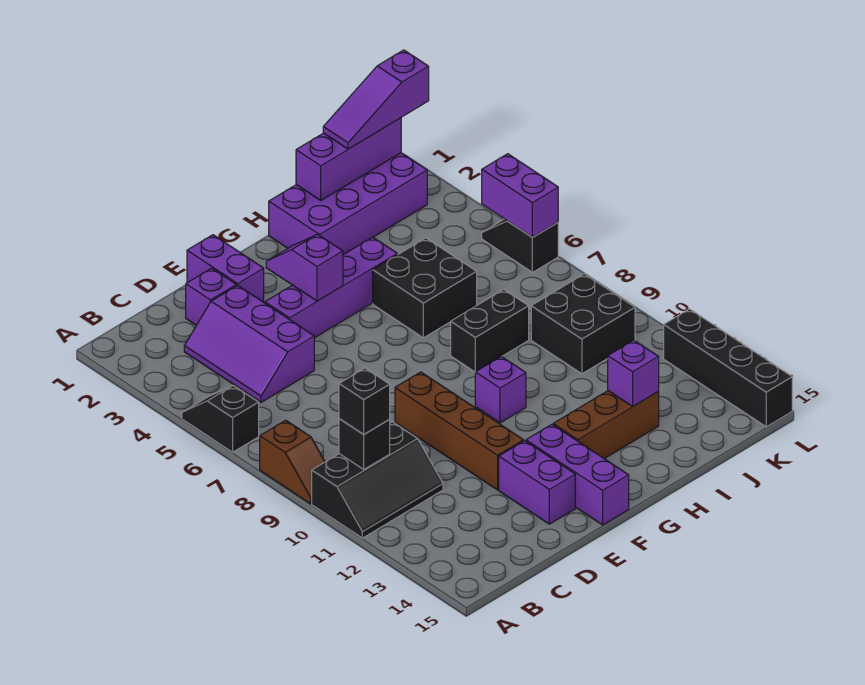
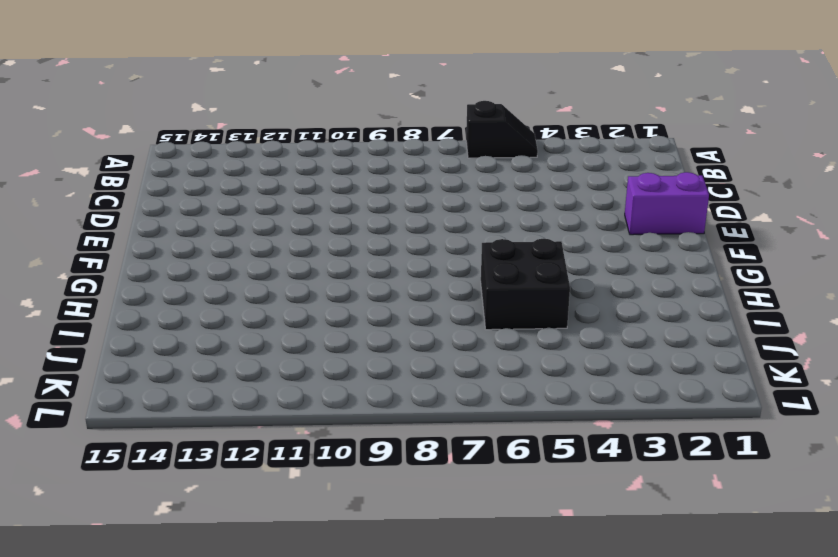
none -> brown 1x2 slope [260,420,325,504]
none -> black 2x3 slope [312,422,443,538]
none -> purple 2x3 slope [184,285,314,402]

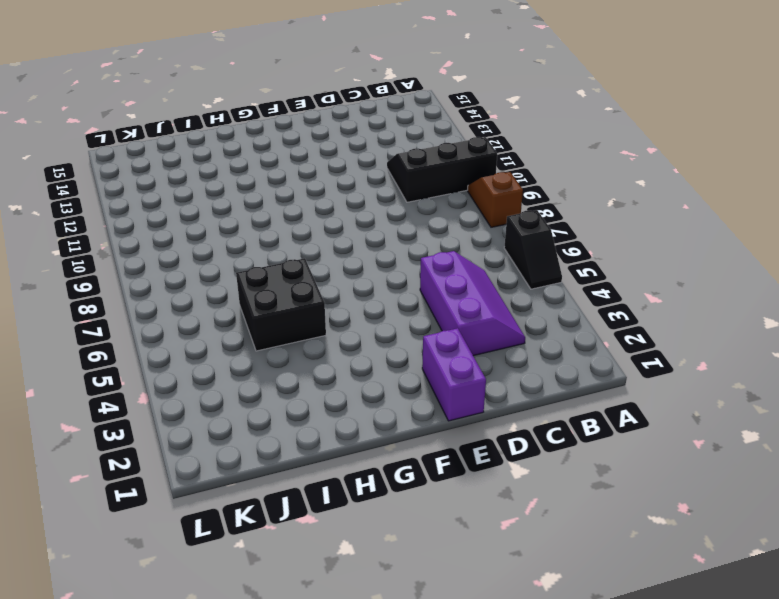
none -> purple 1x1 brick [186,268,236,325]
none -> purple 1x4 brick [265,237,397,338]
none -> brown 1x4 brick [395,372,523,490]

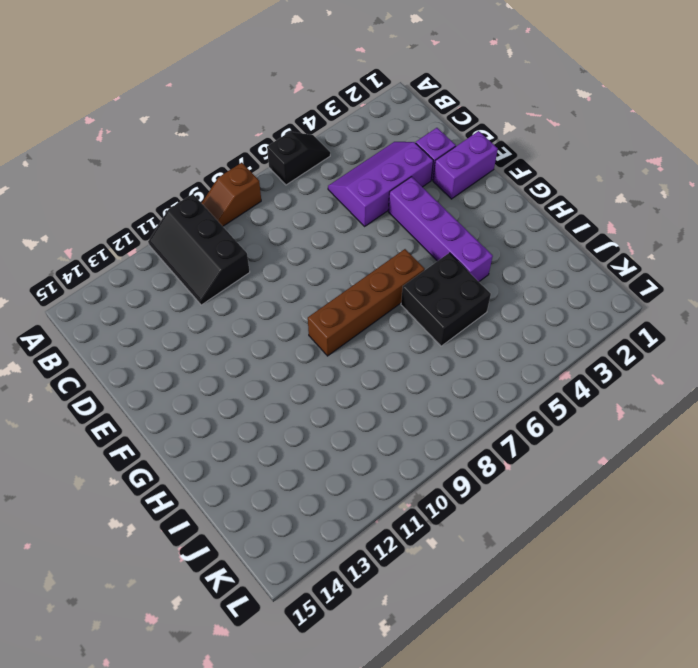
brown 1x4 brick [308,249,425,356] -> brown 1x4 brick moved to [395,372,523,490]
none -> purple 1x2 brick [499,441,575,524]
none -> purple 1x3 brick [526,424,629,525]
none -> purple 1x1 brick [475,356,526,423]

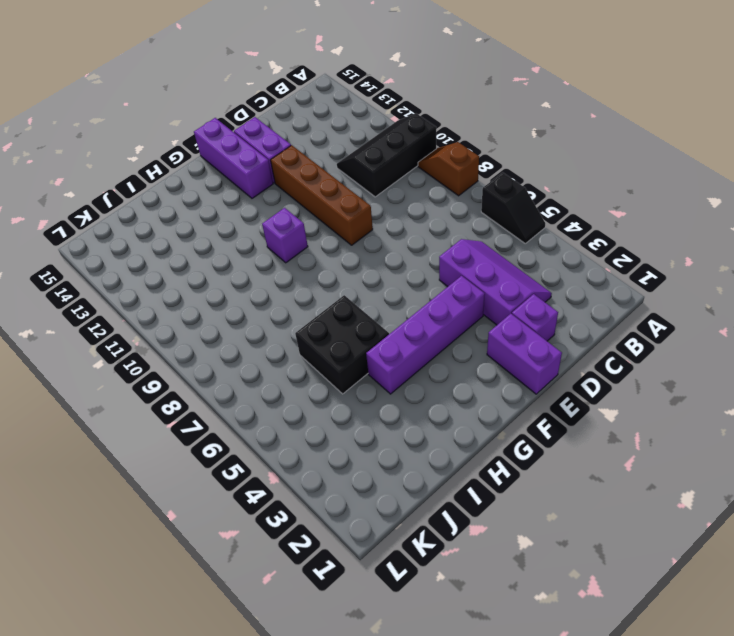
none -> brown 1x3 brick [553,391,659,459]
none -> purple 2x4 brick [269,153,427,255]
none -> black 1x2 brick [451,290,529,372]

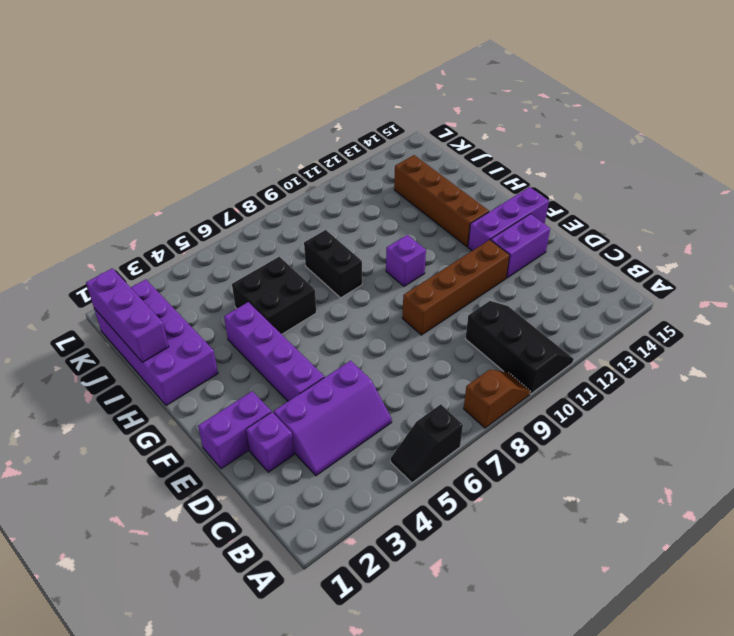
brown 1x4 brick [394,155,489,247] -> brown 1x3 brick [553,391,659,459]
none -> black 2x2 brick [531,274,635,374]
none -> black 1x2 slope [482,219,558,272]
none -> black 1x4 brick [664,309,792,427]

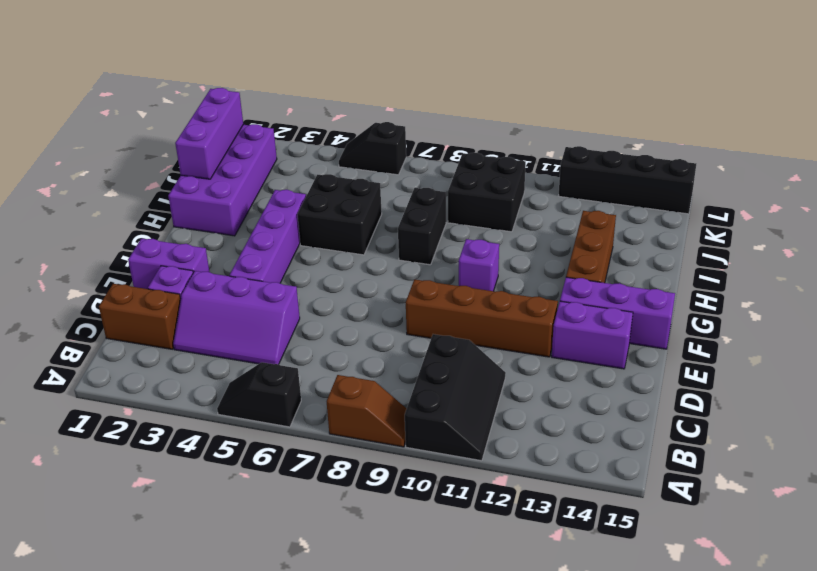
brown 1x2 brick [99,284,181,349] -> none
none -> black 1x1 brick [339,419,390,469]
none -> purple 1x2 slope [266,234,343,301]
none -> purple 1x1 brick [608,340,659,406]

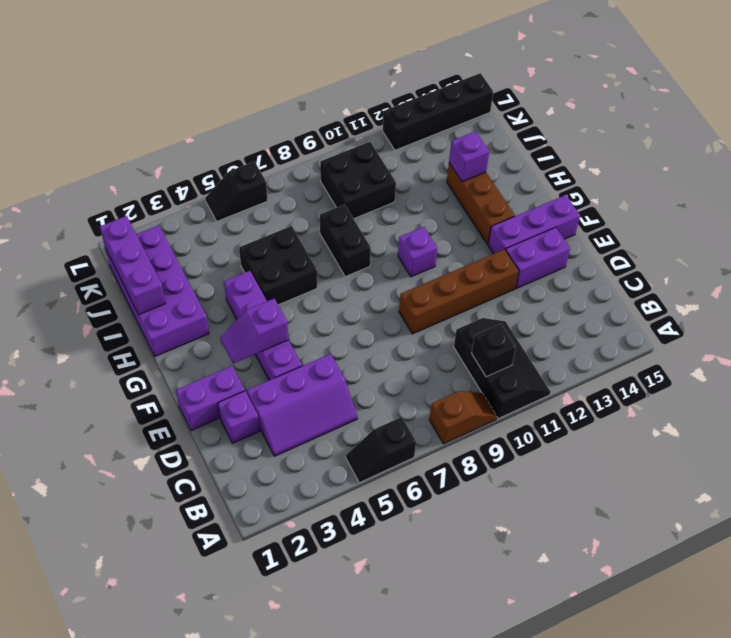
none -> purple 1x2 brick [482,154,558,237]
none -> black 1x1 brick [339,368,390,434]
none -> purple 1x3 slope [323,50,429,149]

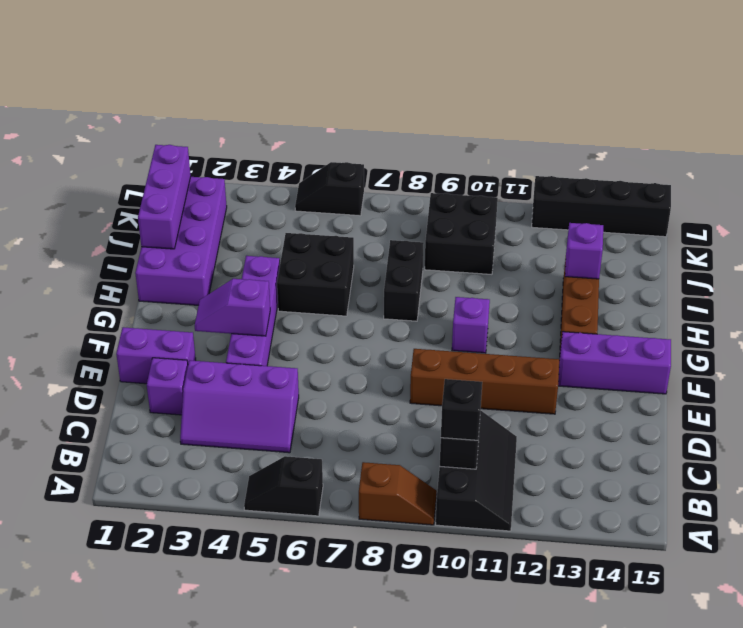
none -> purple 1x2 brick [499,441,575,524]
none -> purple 1x2 brick [482,154,558,237]
none -> purple 1x3 slope [323,50,429,149]

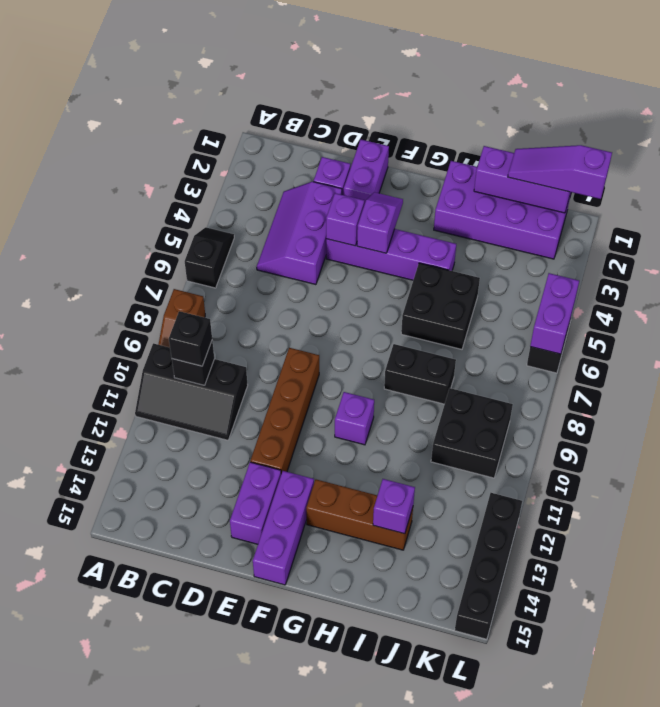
purple 1x1 brick [326,193,364,246] -> none

